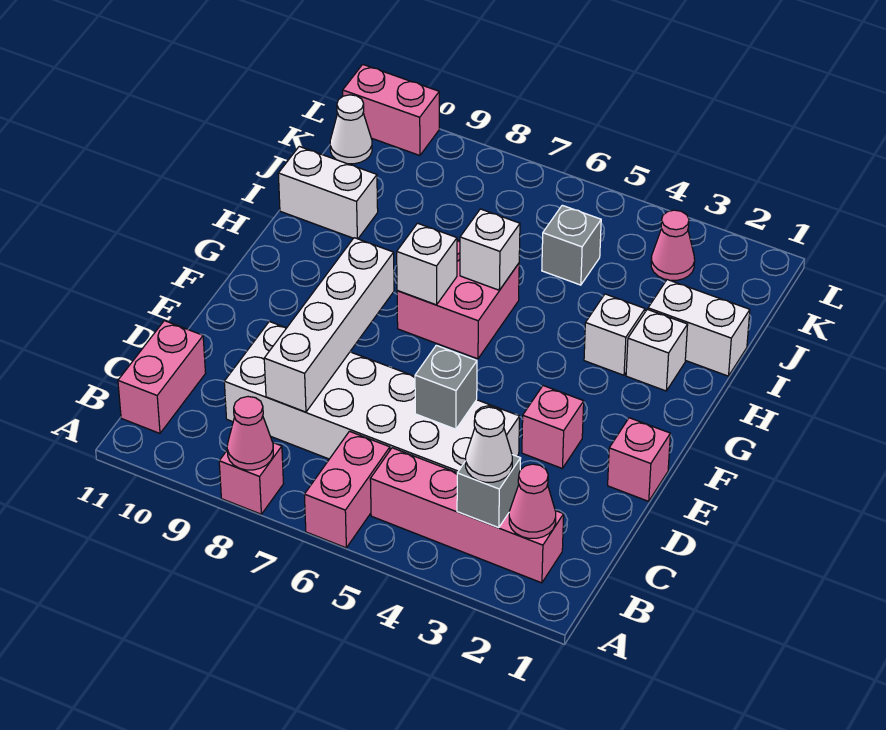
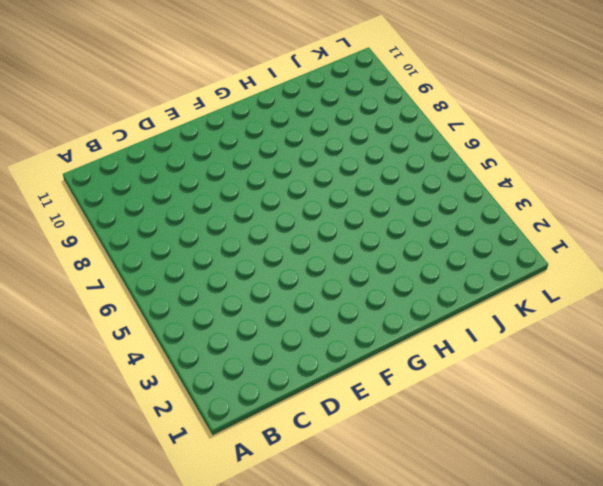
none -> pink 1x2 brick [304,431,390,548]
none -> pink 1x1 brick [219,443,283,514]
none -> pink 1x4 brick [370,448,564,583]

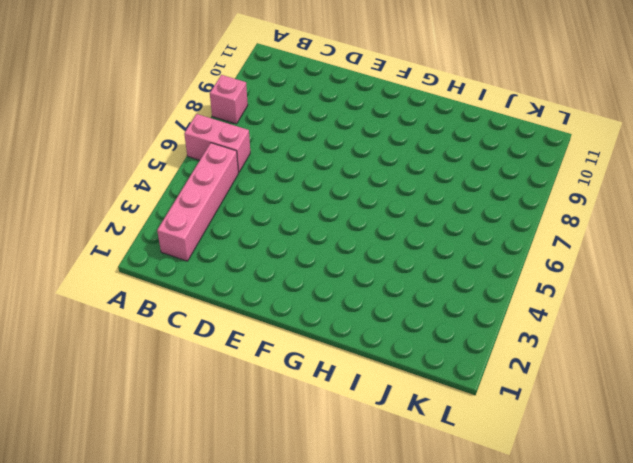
none -> pink 1x2 brick [118,321,206,433]
none -> white 2x6 brick [224,321,520,473]
none -> pink 1x1 brick [608,418,670,501]

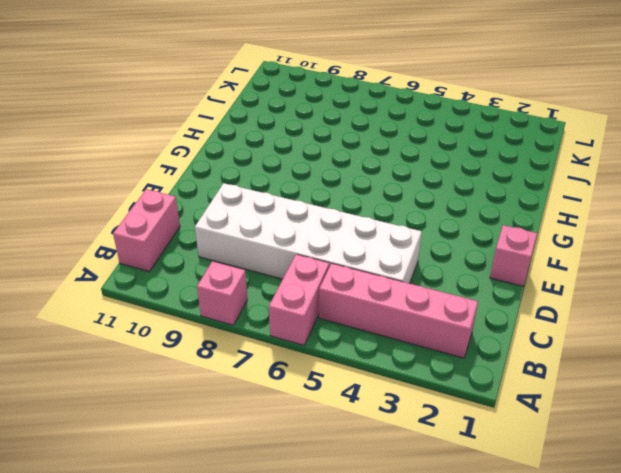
none -> pink 1x1 brick [522,386,584,469]
none -> pink 2x2 brick [397,240,519,359]
none -> white 1x1 brick [626,309,688,391]

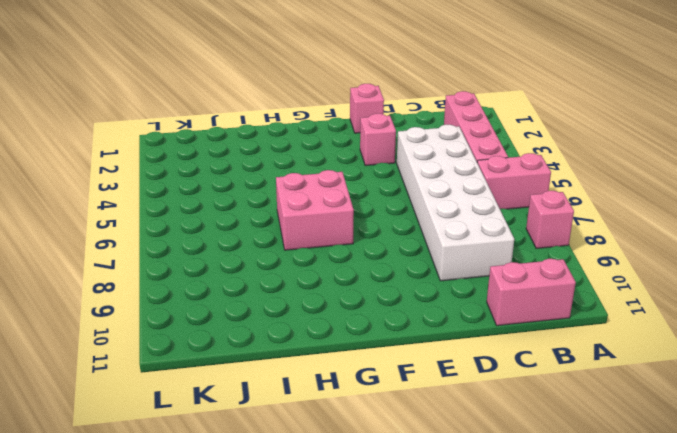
none -> white 1x1 brick [626,309,688,391]
none -> white 1x1 brick [584,294,645,375]
none -> white 1x2 brick [648,280,750,376]

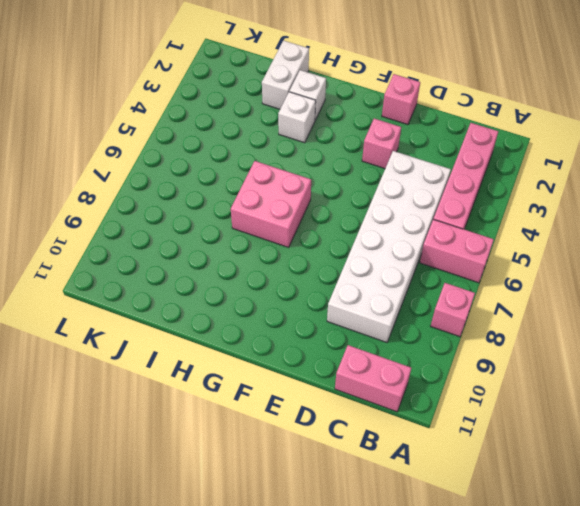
none -> white 1x2 brick [278,146,378,239]
none -> grey 1x1 brick [542,205,601,285]
none -> pink 1x1 cone [651,210,695,280]

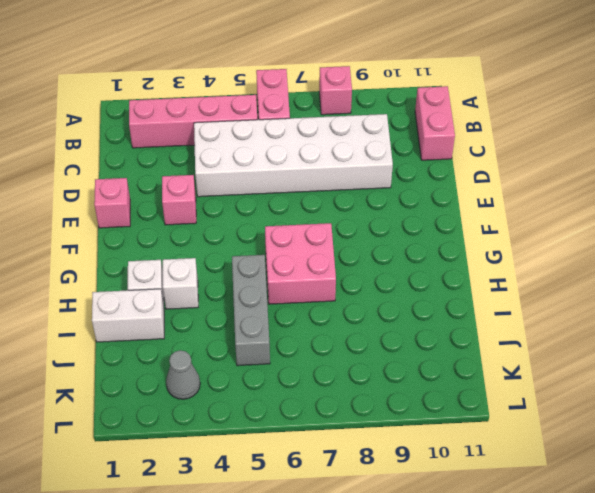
grey 1x3 brick [232,255,270,366] -> grey 1x1 brick [542,205,601,285]
grey 1x1 cone [166,350,200,399] -> pink 1x1 cone [651,210,695,280]
none -> white 1x2 brick [278,146,378,239]
none -> white 1x1 cone [330,95,372,164]
none -> pink 1x2 brick [343,64,439,155]

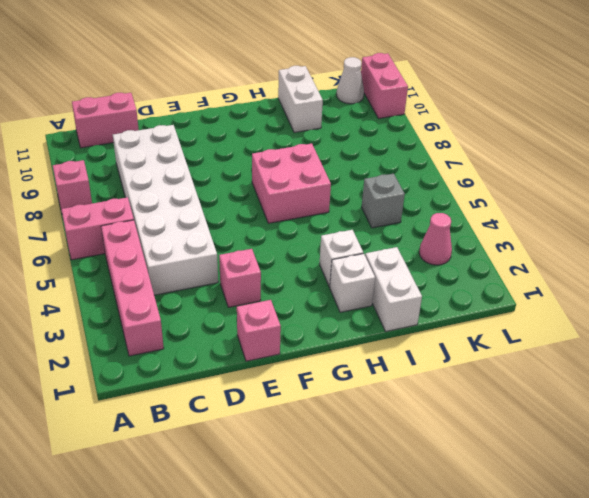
none -> pink 1x1 cone [227,397,273,470]
none -> pink 1x1 cone [509,464,556,538]
none -> grey 1x1 brick [457,455,521,528]

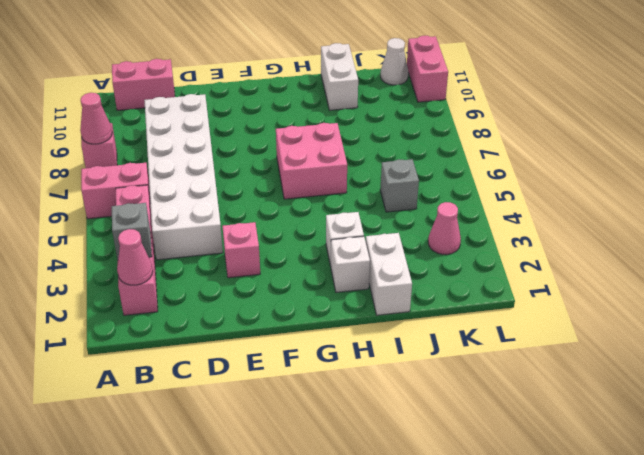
none -> pink 1x1 brick [608,418,670,501]
none -> white 1x4 brick [264,238,394,412]
none -> grey 1x1 brick [415,345,477,429]

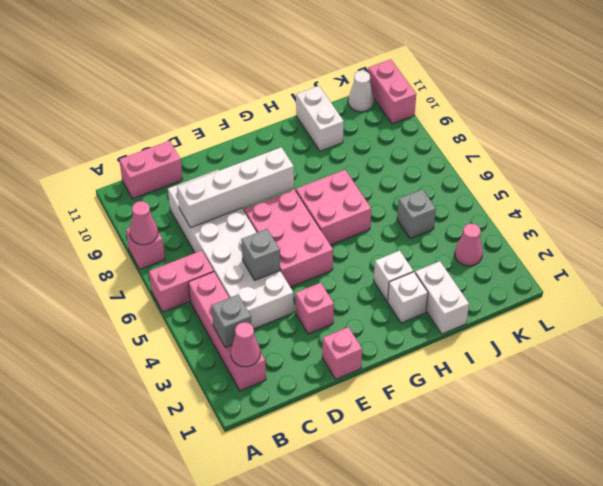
pink 2x3 brick [244,189,333,287] -> none
none -> white 1x1 brick [397,223,457,305]
none -> white 1x1 brick [460,209,520,290]
none -> white 1x1 cone [466,407,512,482]

